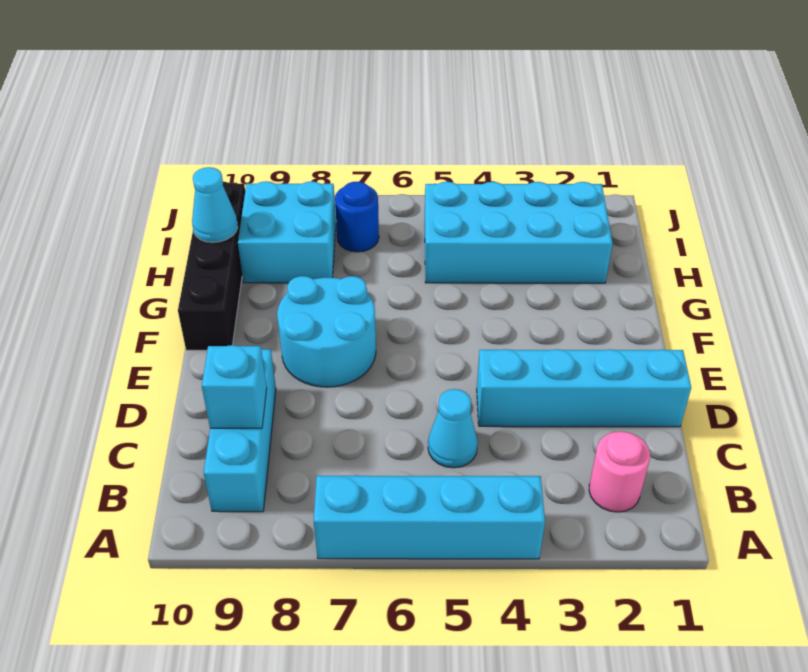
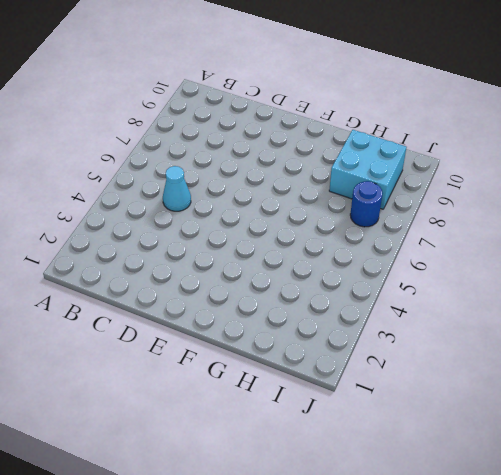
none -> cyan 1x4 brick [314,476,545,559]
none -> pink 1x1 round brick [589,431,650,512]
none -> cyan 1x3 brick [204,349,276,512]

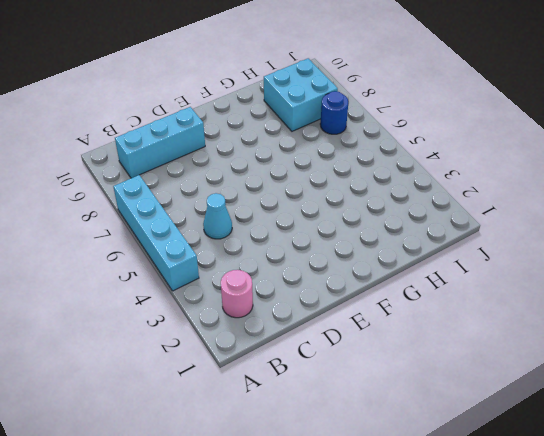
none -> cyan 1x4 brick [477,349,691,427]
none -> cyan 2x2 round brick [277,276,376,387]
none -> black 1x4 brick [178,182,245,350]

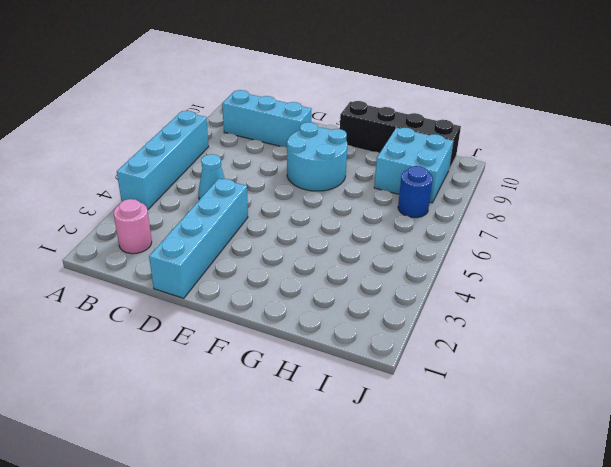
none -> cyan 2x4 brick [425,182,612,283]
none -> cyan 1x1 brick [202,345,267,428]
none -> cyan 1x1 cone [192,167,238,242]

